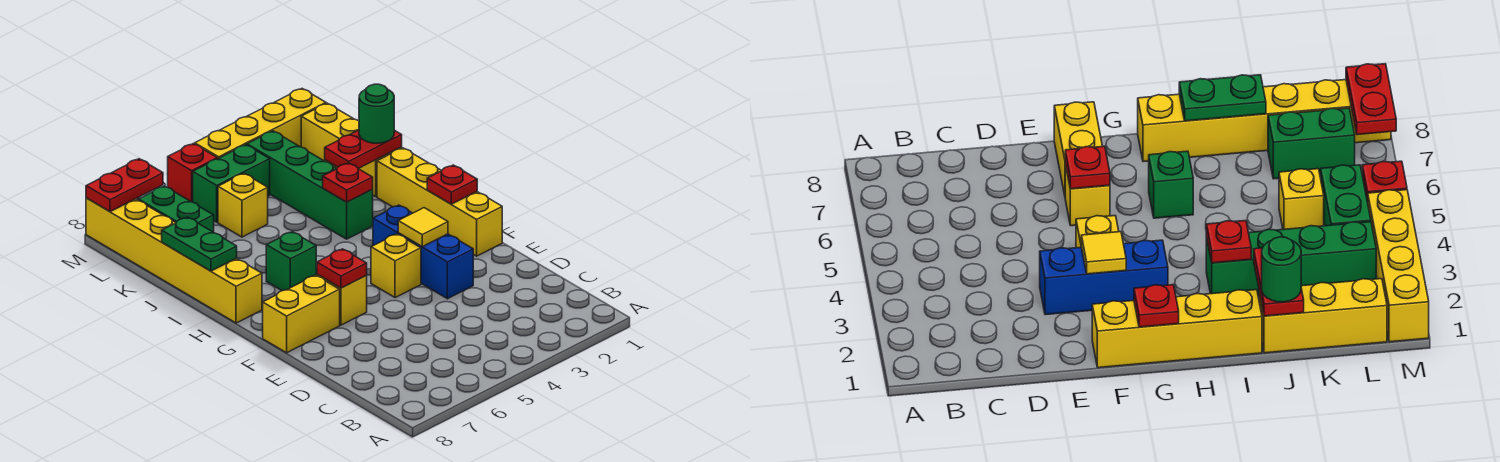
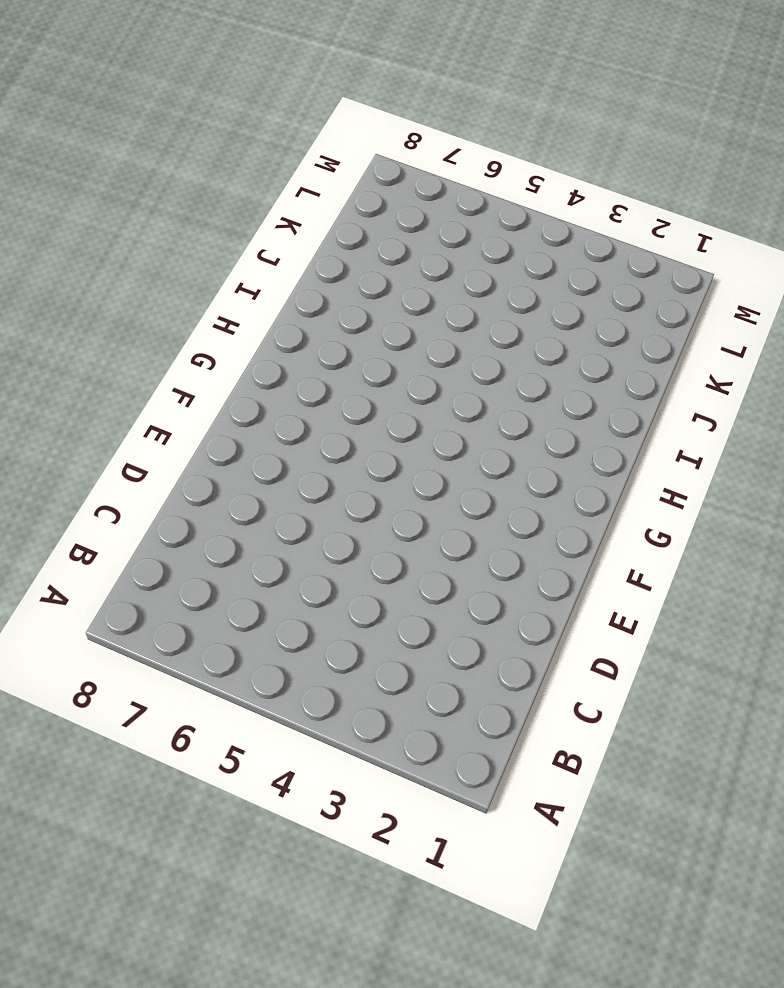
none -> blue 1x3 brick [373,205,473,299]
none -> yellow 1x4 brick [377,148,502,256]
none -> yellow 1x1 brick [371,234,421,298]

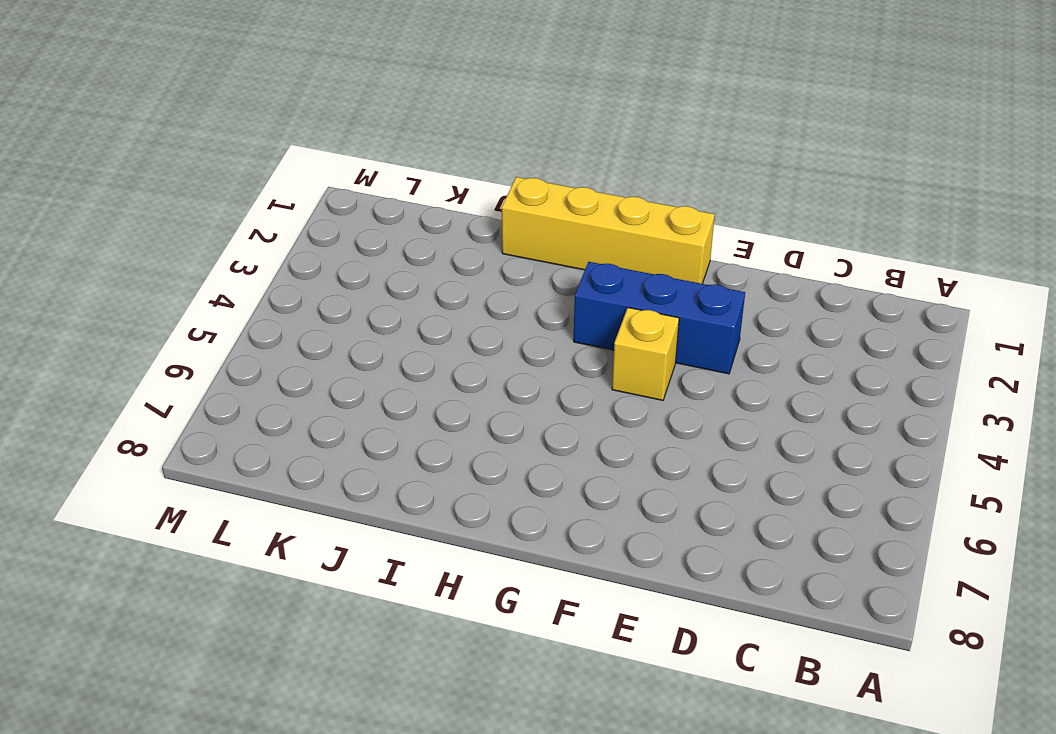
none -> yellow 1x1 brick [317,275,367,325]
none -> yellow 1x2 brick [263,275,340,353]
none -> green 1x1 brick [266,232,316,291]

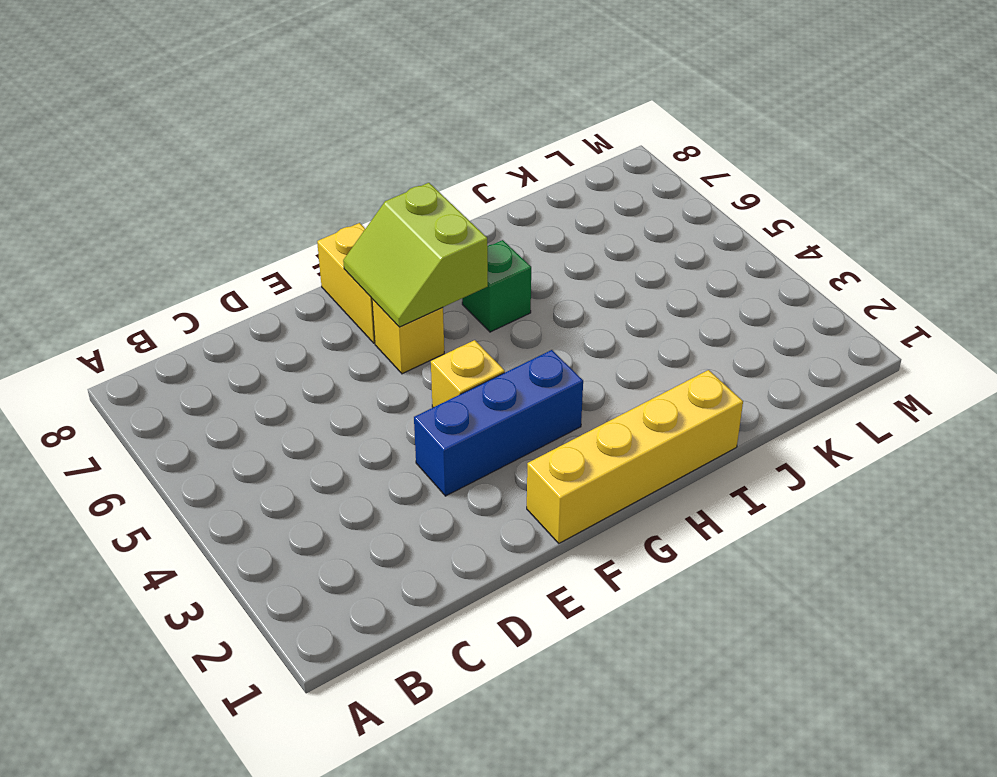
lime 2x2 slope [343,183,488,327] -> red 1x1 plate [317,249,367,288]
none -> yellow 1x6 brick [86,198,262,323]
none -> green 1x4 brick [247,131,373,239]
none -> yellow 1x3 brick [301,103,402,197]

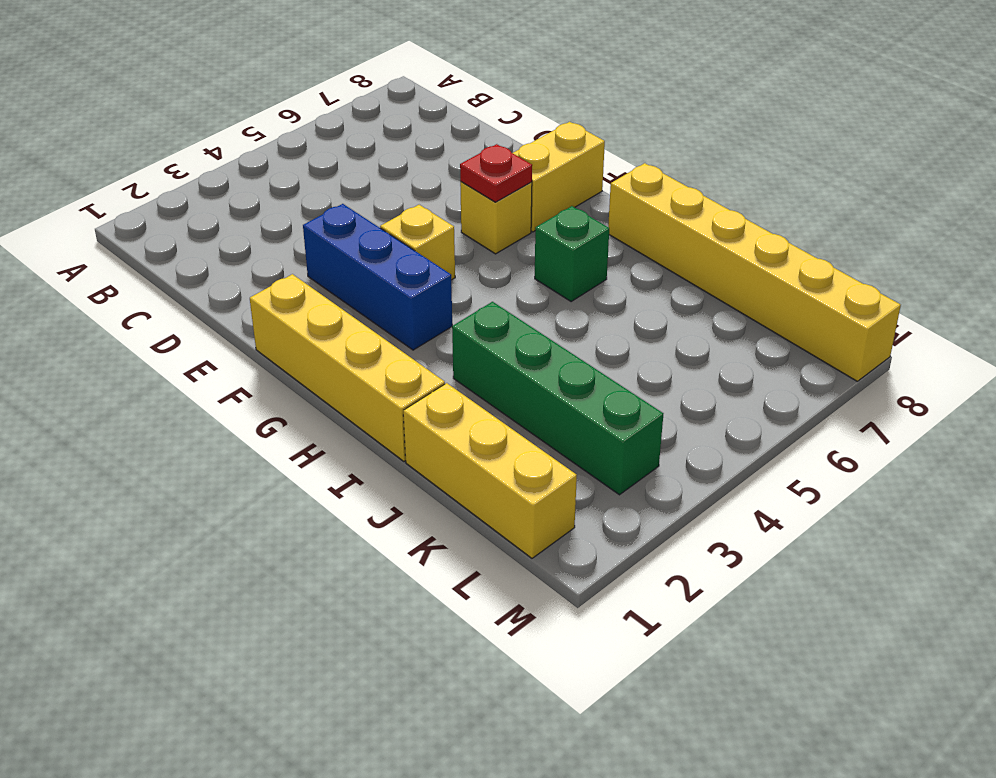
none -> yellow 1x1 brick [218,173,268,237]
none -> green 1x2 brick [138,186,214,232]
none -> green 1x2 brick [193,145,270,222]

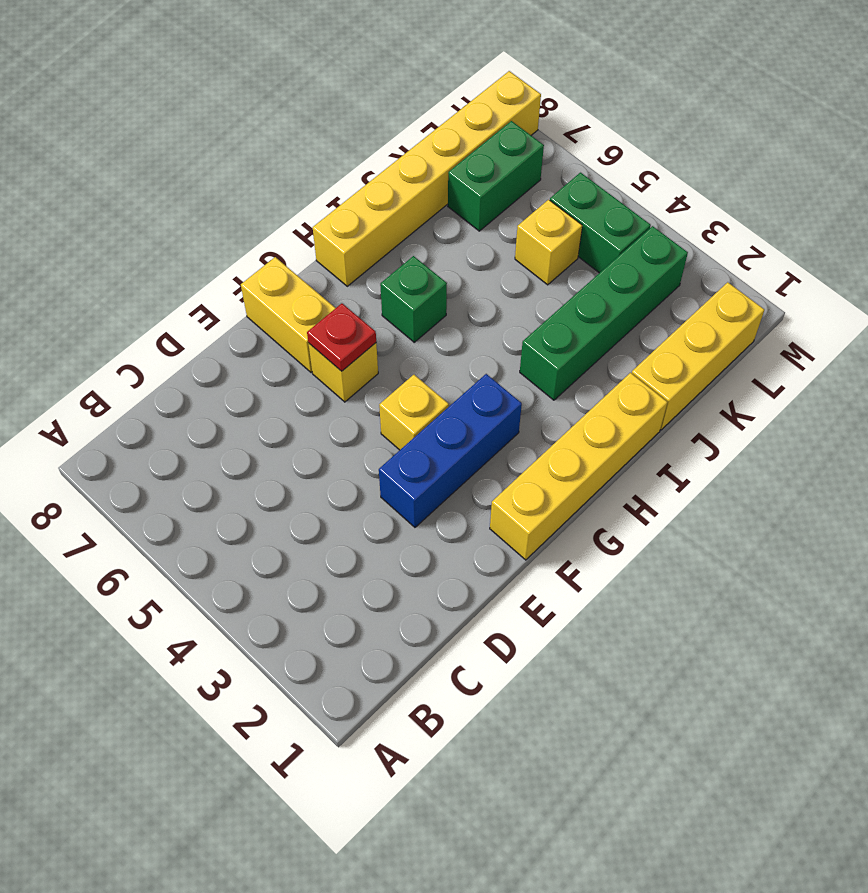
none -> yellow 1x4 brick [195,89,326,159]
none -> red 1x1 brick [168,144,217,202]
none -> yellow 1x1 tile [398,208,448,247]

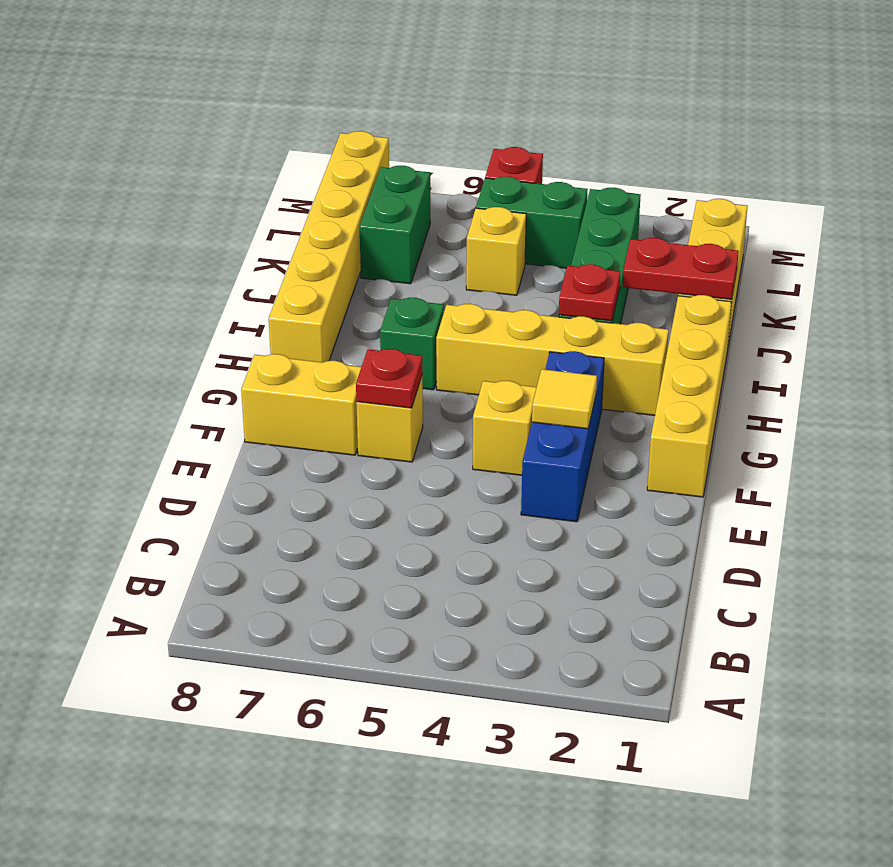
yellow 1x4 brick [436,304,669,415] -> yellow 1x4 brick moved to [195,89,326,159]
none -> red 1x1 plate [427,165,477,204]
none -> green 1x2 plate [162,217,237,271]
none -> red 1x2 plate [86,159,163,212]

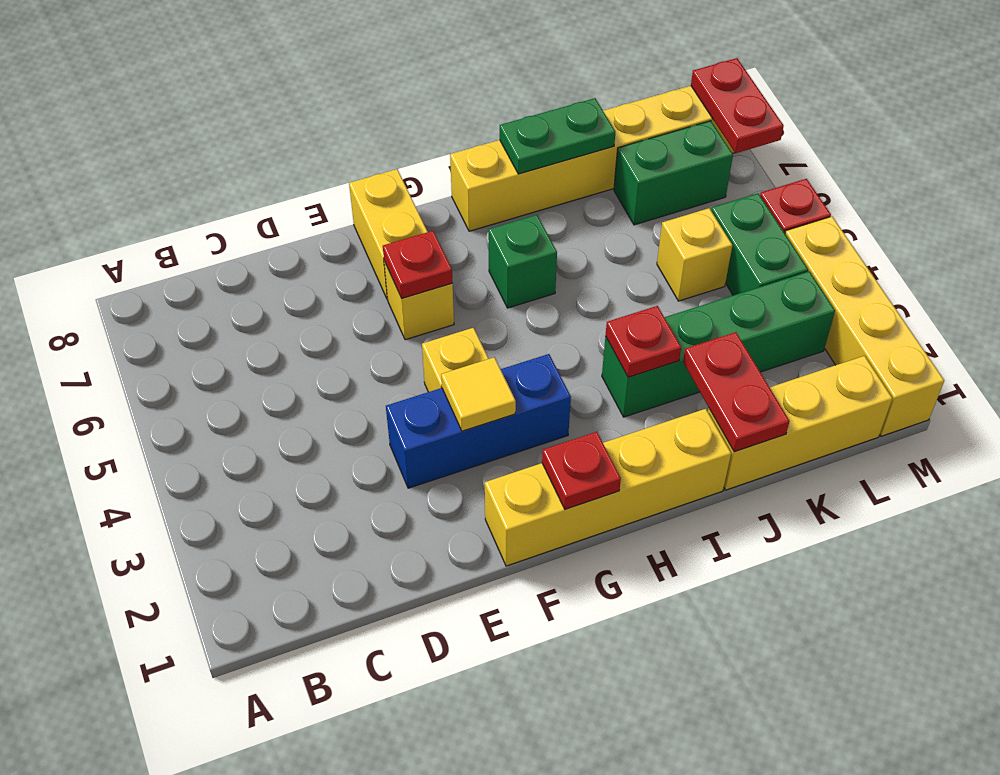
none -> green 1x1 round brick [359,84,394,143]

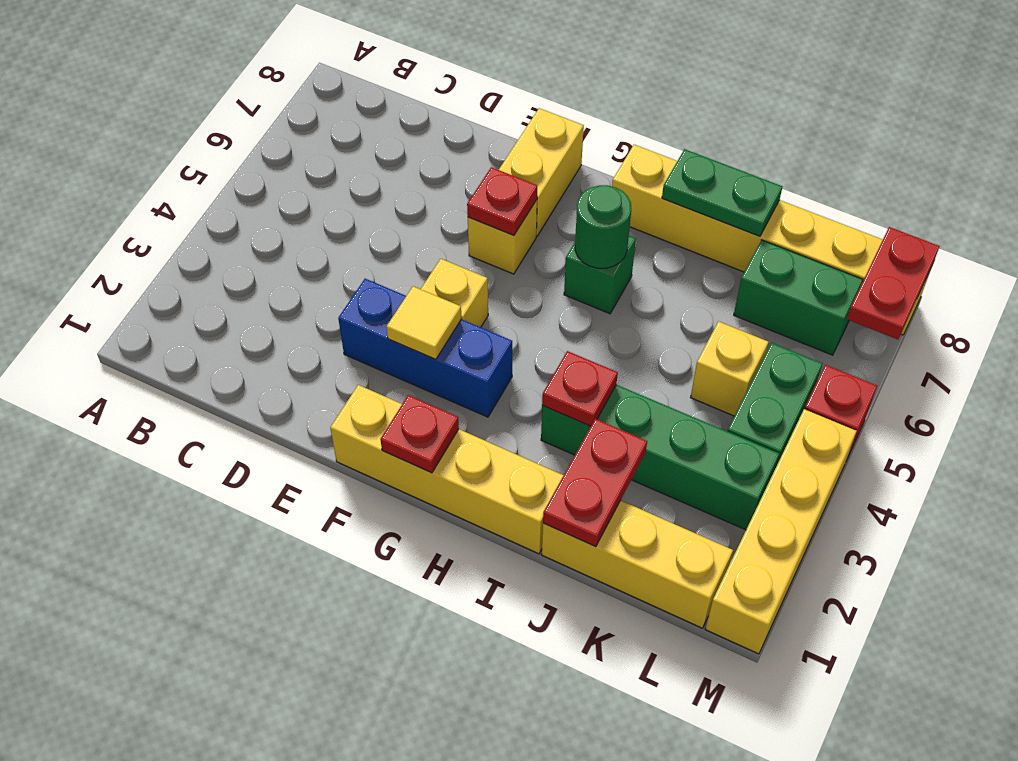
green 1x1 round brick [575,185,631,268] -> green 1x1 round brick moved to [359,84,394,143]

